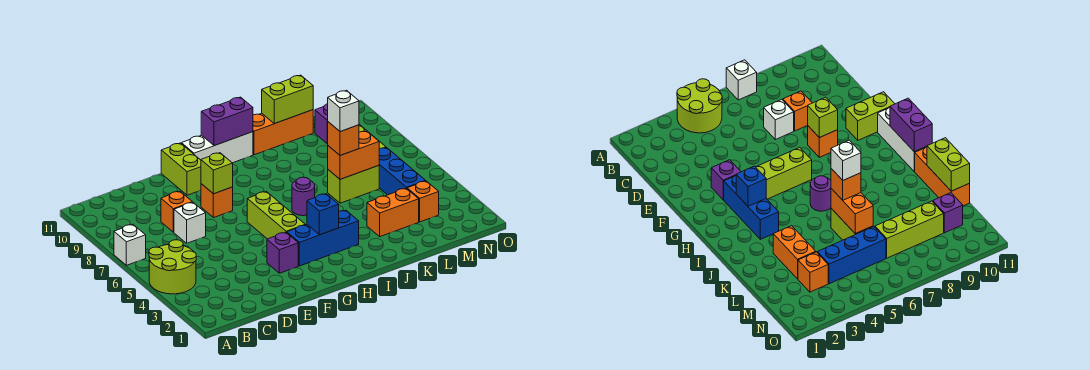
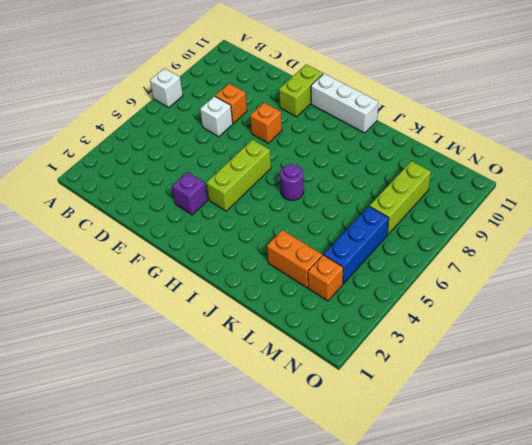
none -> lime 2x2 round brick [149,240,196,294]
none -> blue 1x3 brick [287,210,359,266]
none -> orange 1x3 brick [253,110,313,155]

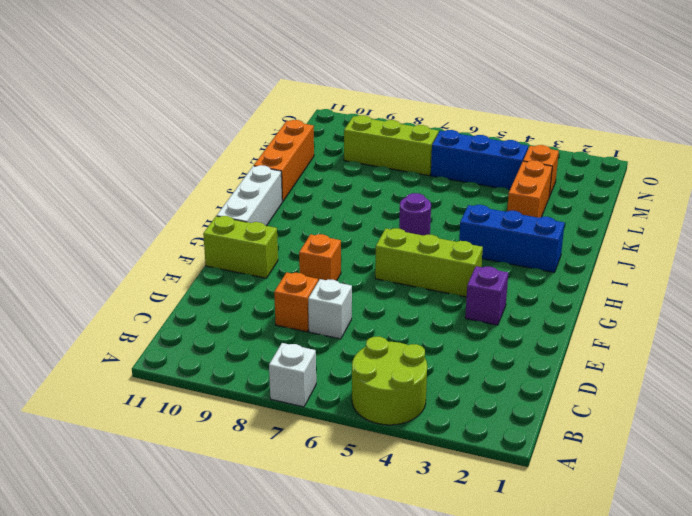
blue 1x3 brick [459,205,565,272] -> blue 1x3 brick turned to [287,210,359,266]
none -> lime 1x2 brick [328,166,379,203]
none -> purple 1x1 brick [315,104,328,144]
none -> lime 1x1 brick [201,153,233,194]

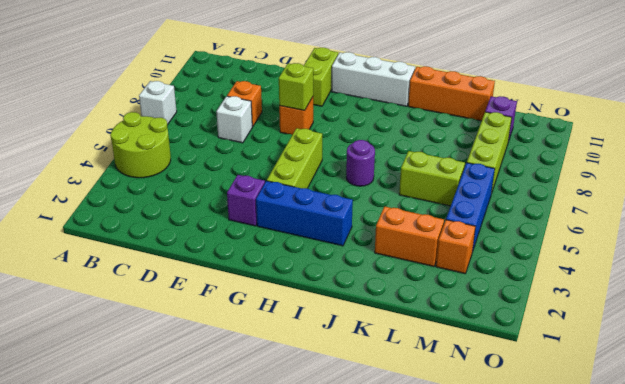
none -> blue 1x1 brick [307,194,339,235]
none -> purple 1x2 brick [201,97,253,146]
none -> orange 1x2 brick [328,131,379,179]

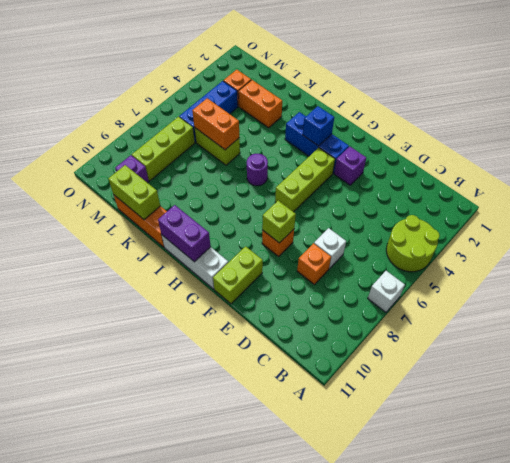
none -> orange 1x1 brick [328,122,359,155]
none -> white 1x1 brick [327,90,359,132]

